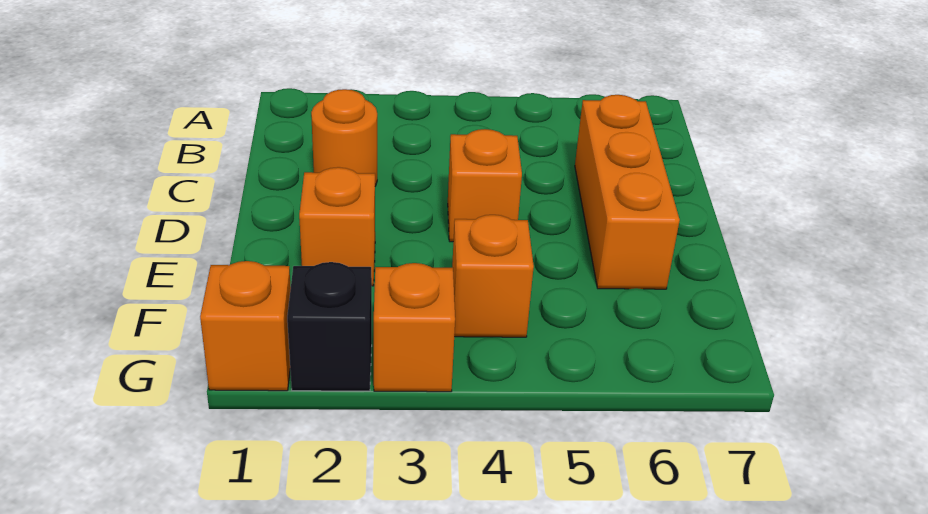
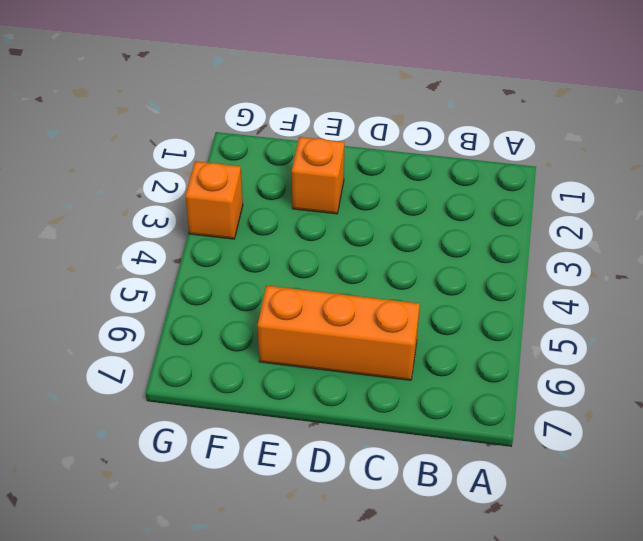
none -> orange 1x1 round brick [311,89,377,186]
none -> orange 1x1 brick [448,129,522,242]

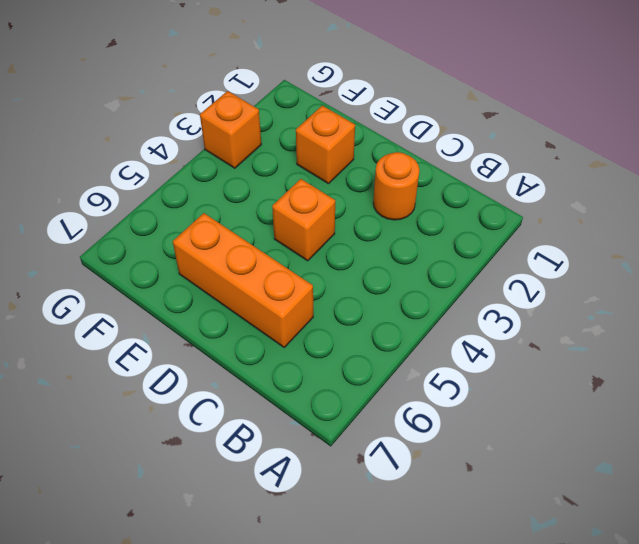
none -> orange 1x1 brick [452,215,534,337]
none -> orange 1x1 brick [200,261,291,391]

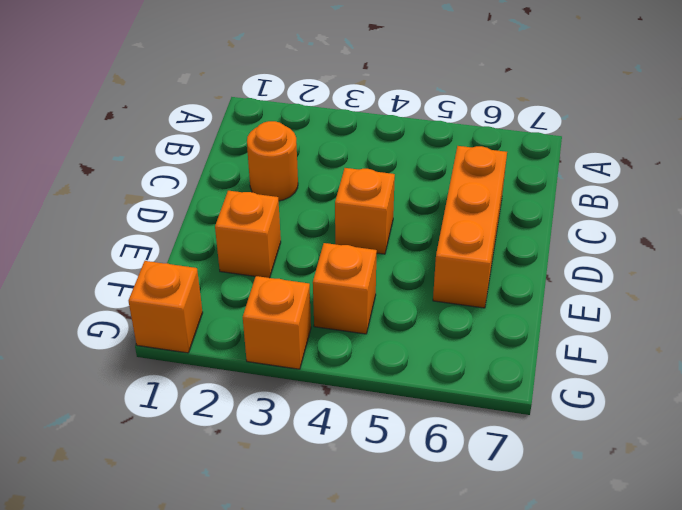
none -> black 1x1 brick [287,262,372,391]

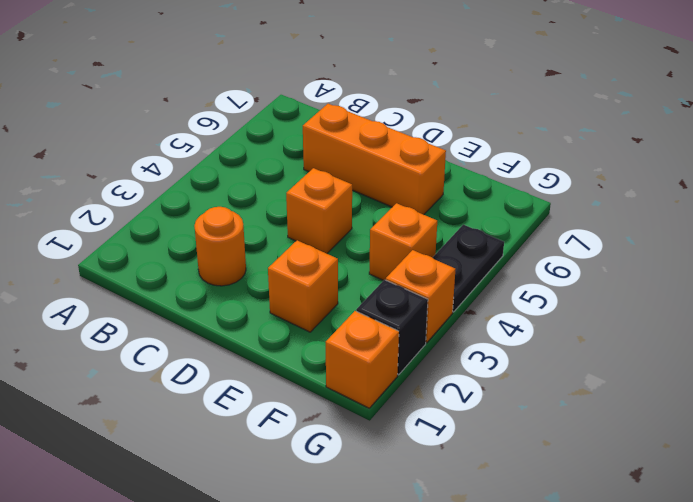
black 1x2 plate [433,225,504,312] -> none

